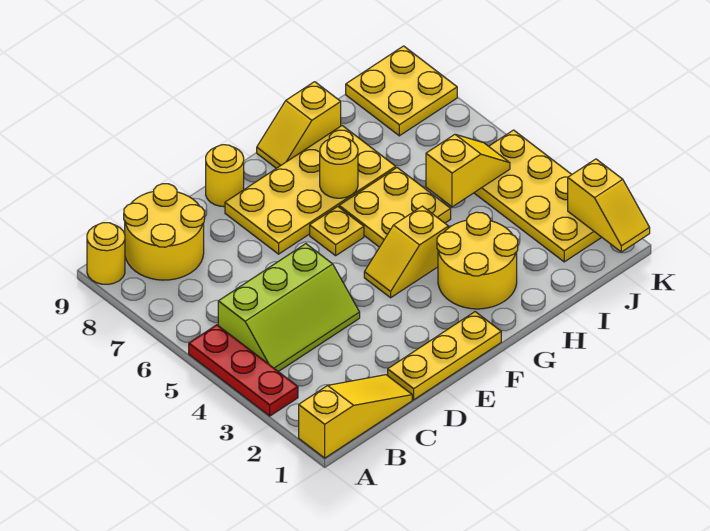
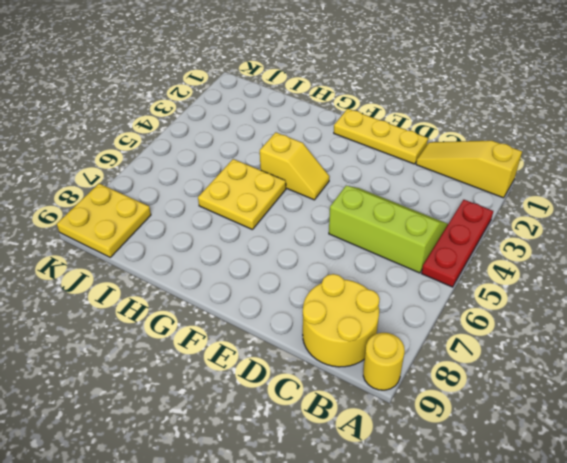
none -> yellow 2x4 plate [225,126,396,254]
none -> yellow 1x1 round brick [206,145,244,207]
none -> yellow 1x1 plate [310,206,364,256]

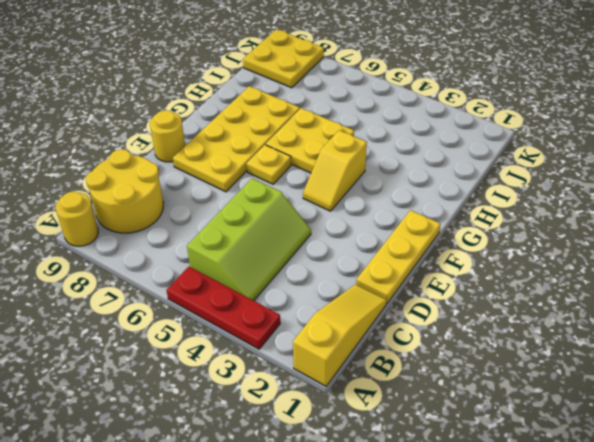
none -> yellow 2x2 round brick [437,212,518,309]
none -> yellow 1x2 slope [257,82,341,168]
none -> yellow 2x4 plate [474,130,602,262]

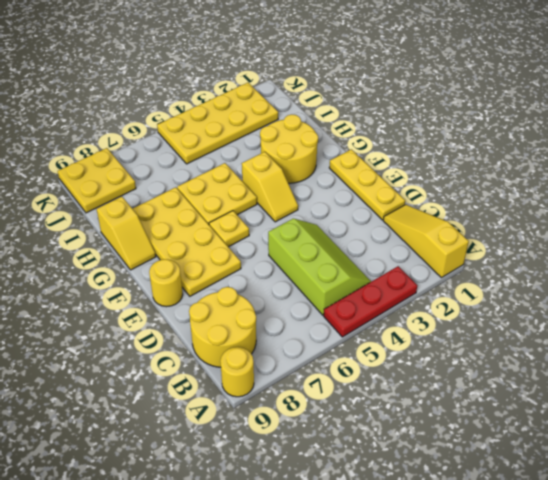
none -> yellow 1x1 round brick [320,136,358,198]
none -> yellow 1x2 slope [426,134,510,207]
none -> yellow 1x2 slope [568,159,650,252]

